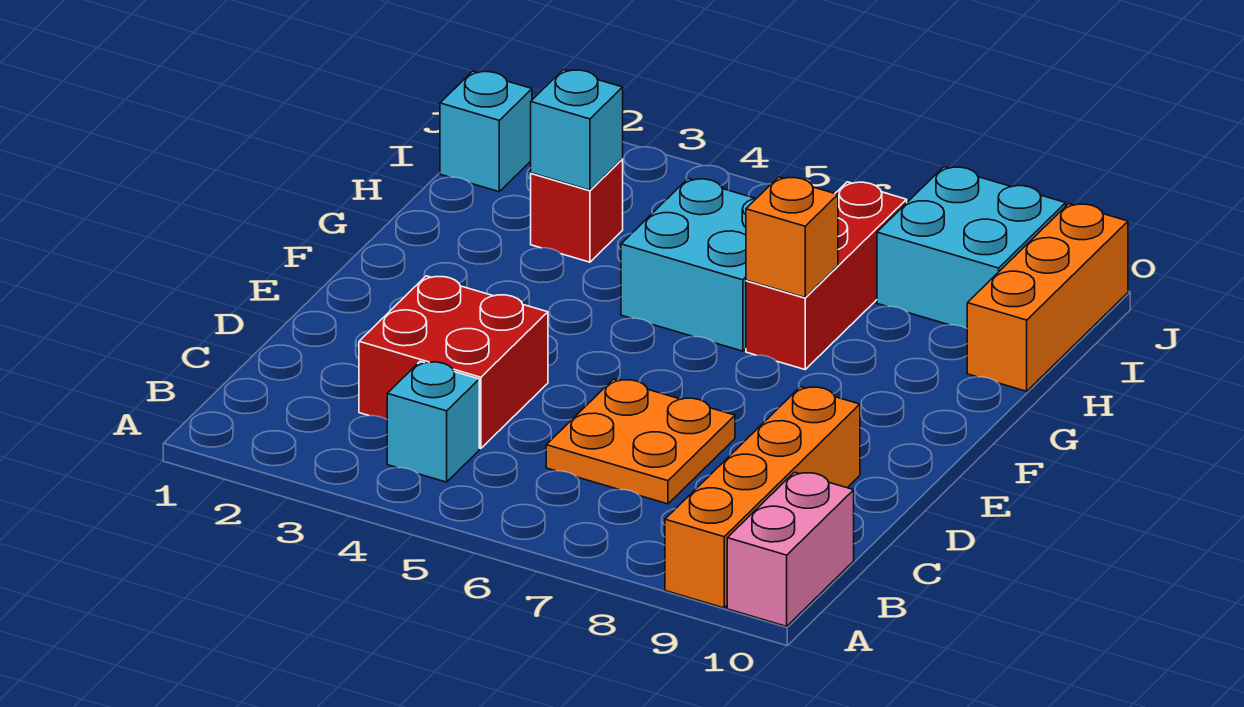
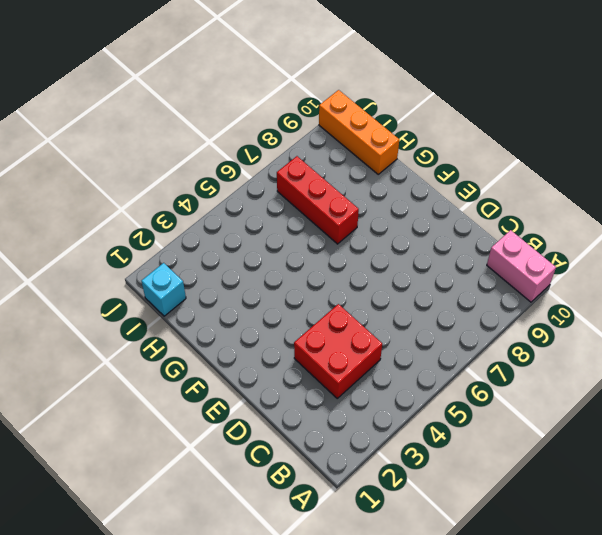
none -> orange 1x4 brick [665,387,860,608]
none -> cyan 1x1 brick [387,362,479,482]
none -> orange 2x2 plate [546,379,735,504]

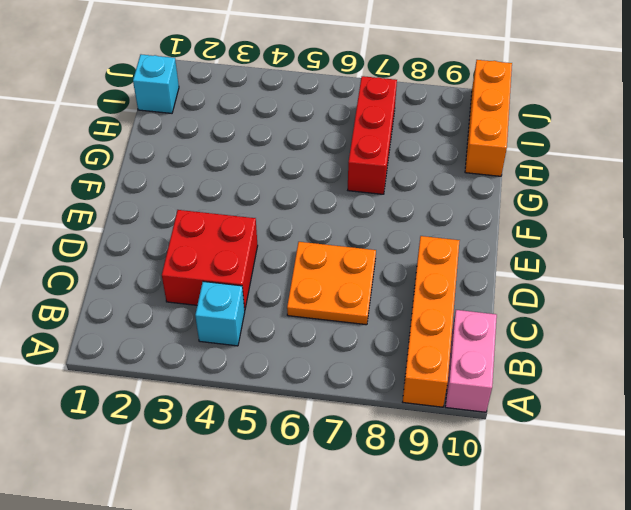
none -> cyan 2x2 brick [621,179,756,351]
none -> red 1x1 brick [531,159,623,262]
none -> cyan 2x2 brick [877,167,1066,328]

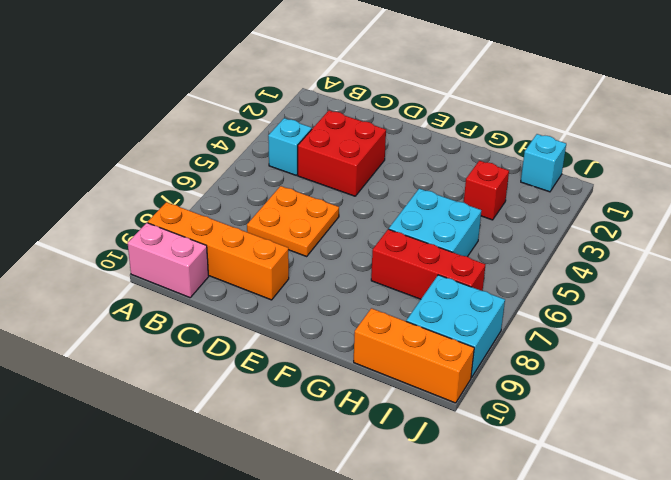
none -> orange 1x1 brick [746,177,838,297]
none -> cyan 1x1 brick [531,70,623,190]

